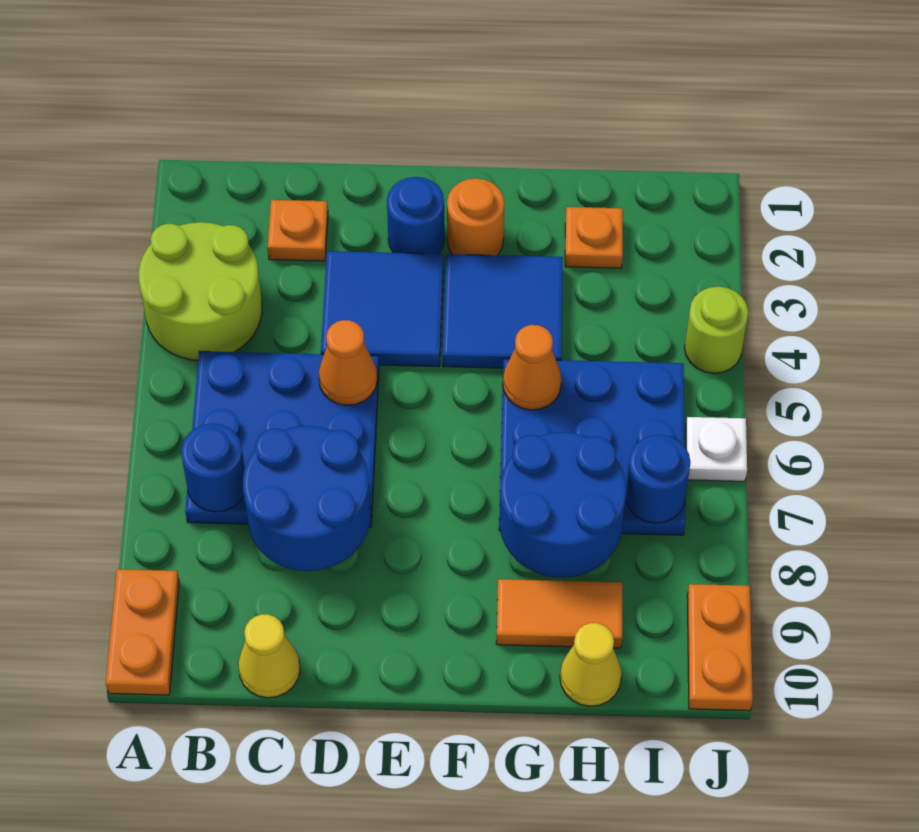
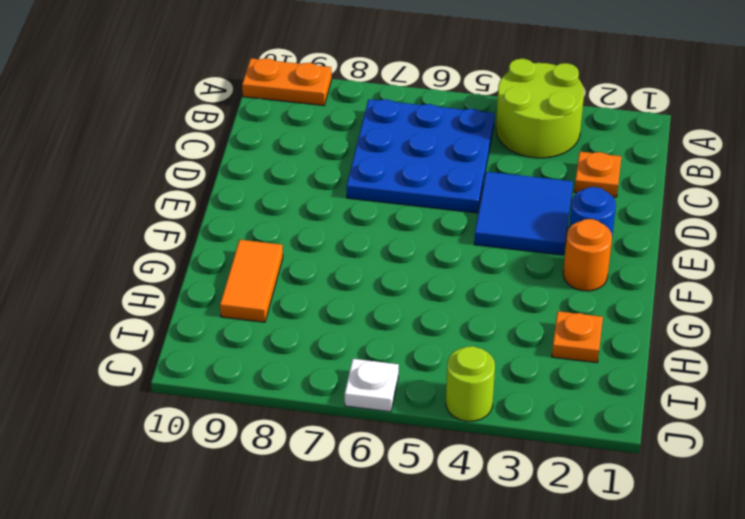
none -> yellow 1x1 cone [238,614,300,698]
none -> blue 2x2 tile [443,254,563,368]
none -> blue 3x3 plate [499,359,685,535]

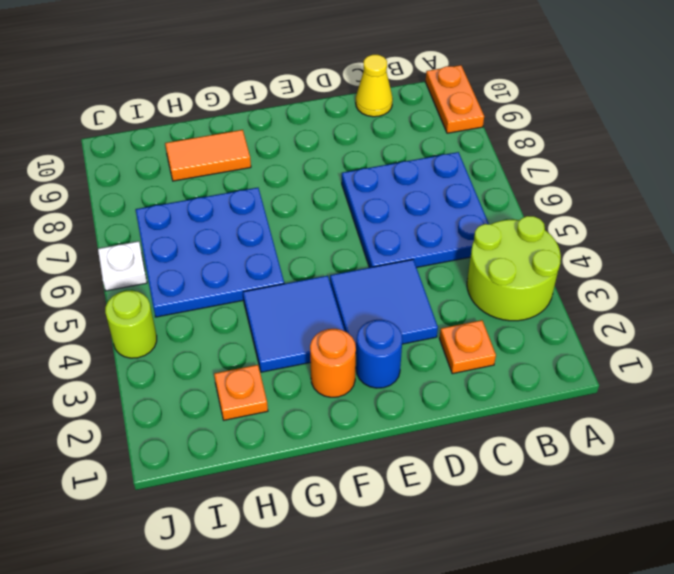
none -> yellow 1x1 cone [560,623,622,706]
none -> orange 1x2 plate [687,584,753,711]
none -> blue 1x1 round brick [181,424,245,512]

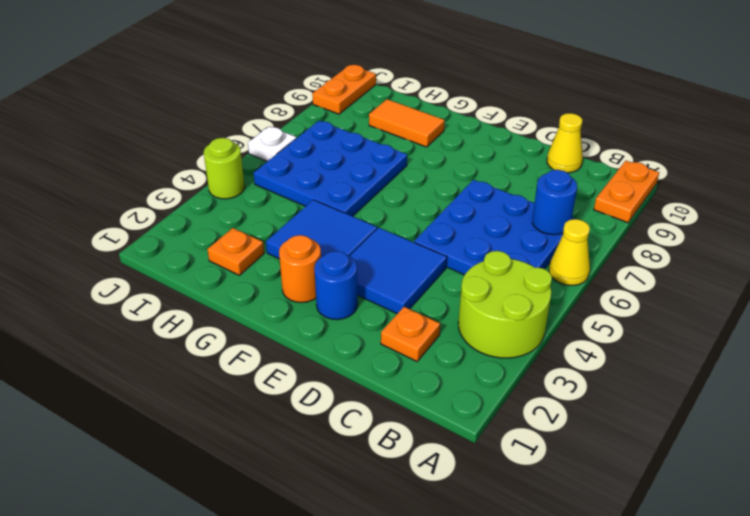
yellow 1x1 cone [549,219,590,286] -> yellow 1x1 cone moved to [560,623,622,706]
none -> blue 2x2 round brick [243,426,371,571]
none -> orange 1x1 cone [319,320,377,405]
none -> orange 1x1 cone [503,325,562,410]

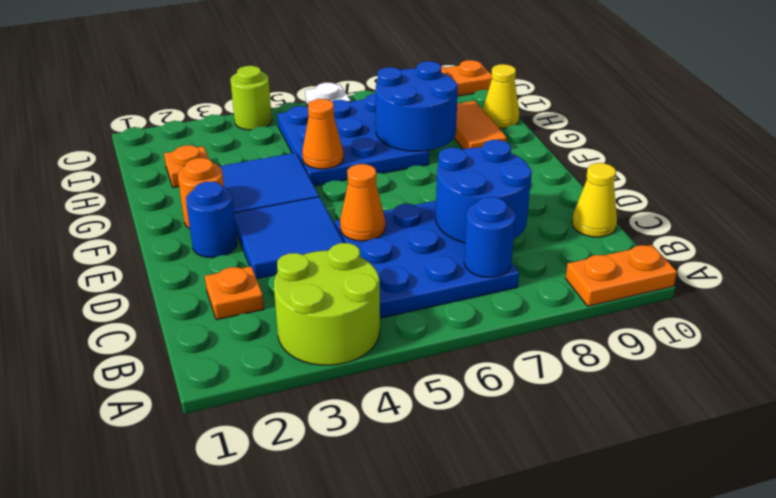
none -> blue 1x1 round brick [626,435,691,523]

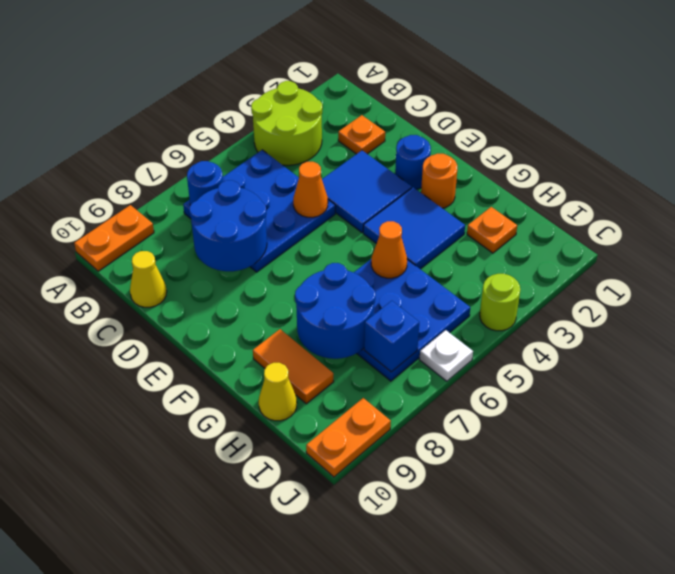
blue 1x1 brick [364,301,419,372] -> blue 1x1 round brick [626,435,691,523]

